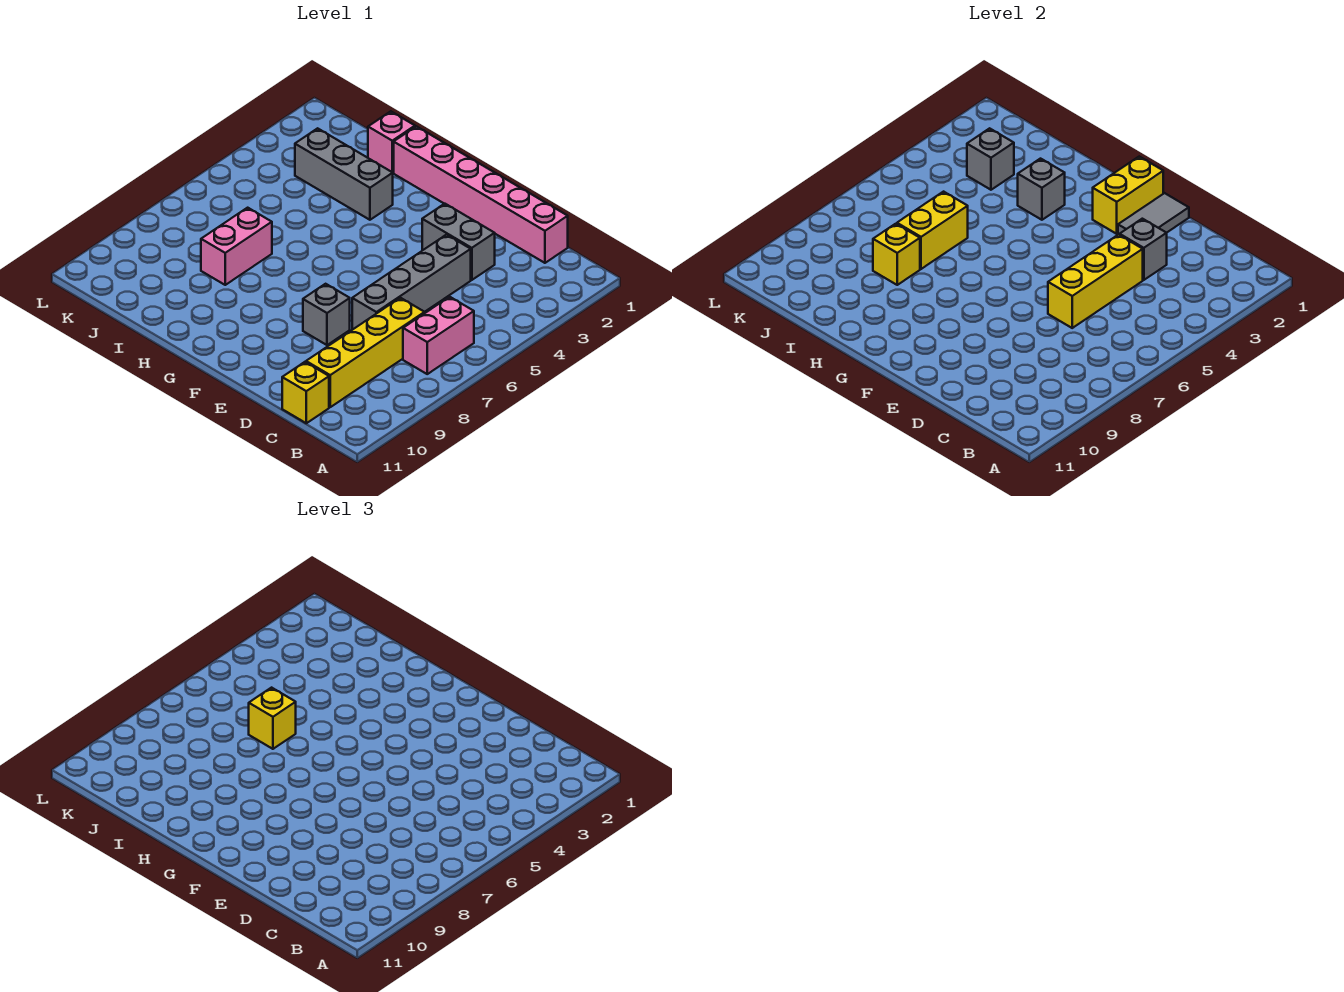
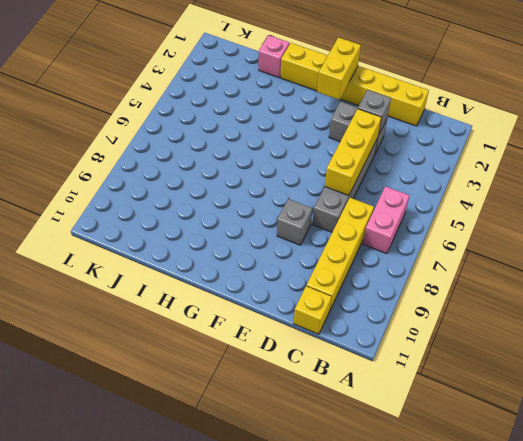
yellow 1x6 brick [281,43,429,126] -> pink 1x6 brick [394,126,568,263]
none -> grey 1x3 brick [295,128,393,220]
none -> pink 1x2 brick [201,208,272,285]
none -> grey 1x2 tile [1118,193,1189,235]

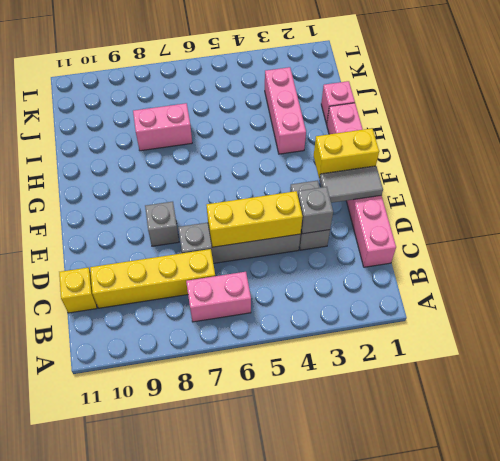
pink 1x3 brick [265,67,306,154] -> grey 1x3 brick [295,128,393,220]
none -> grey 1x1 brick [1018,159,1065,220]
none -> yellow 1x2 brick [897,192,968,269]
none -> yellow 1x1 brick [873,224,920,285]

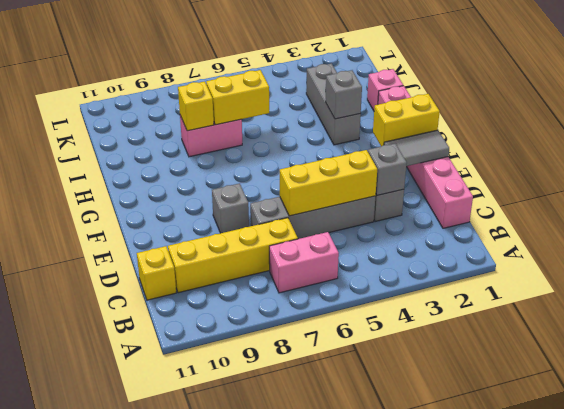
none -> grey 1x1 brick [967,128,1014,190]
none -> yellow 1x1 brick [249,688,296,749]

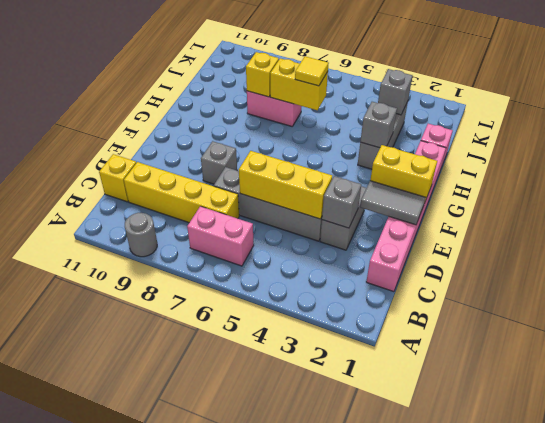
grey 1x1 round brick [125,212,157,257] -> none
yellow 1x1 tile [295,56,329,86] -> yellow 1x1 brick [249,688,296,749]

